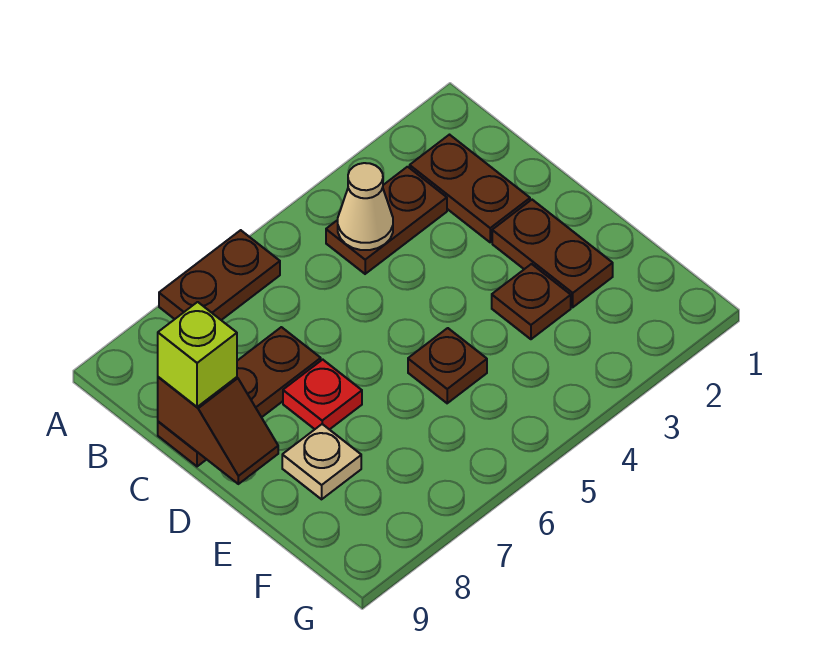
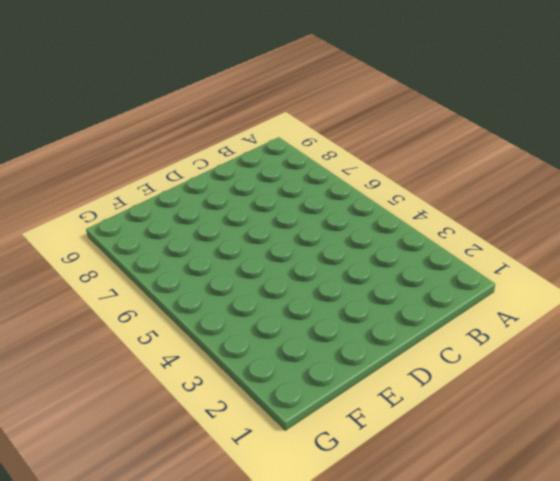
none -> brown 1x2 plate [159,230,280,320]
none -> brown 1x2 plate [410,135,530,242]
none -> brown 1x2 plate [326,167,447,274]

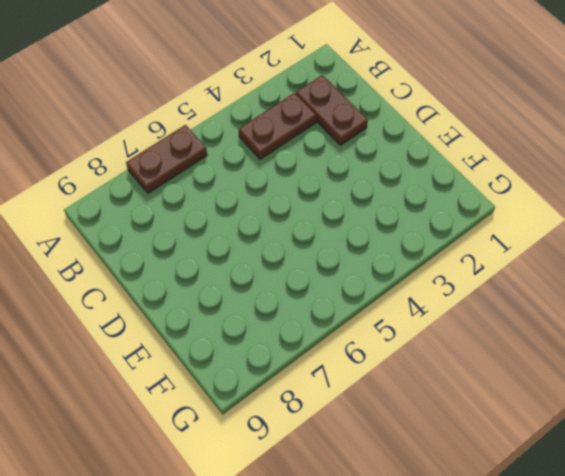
none -> brown 1x3 plate [158,327,321,466]
none -> brown 1x2 plate [492,200,613,307]
none -> red 1x1 plate [283,360,362,430]

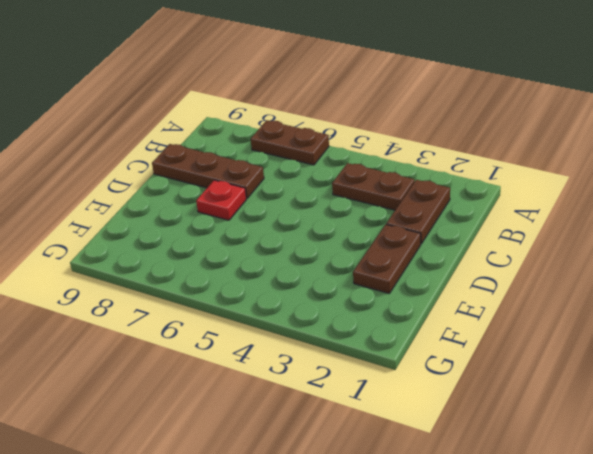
none -> brown 1x1 plate [492,264,571,339]
none -> brown 1x1 plate [408,328,487,403]
none -> tan 1x1 plate [282,424,361,499]

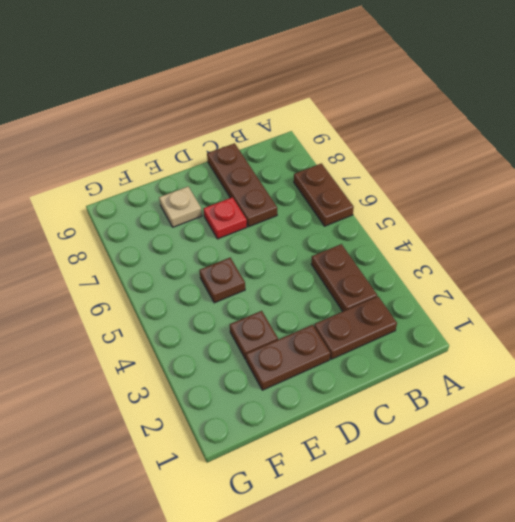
none -> tan 1x1 cone [338,163,393,250]
none -> brown 1x2 slope [158,377,278,484]
none -> lime 1x1 brick [158,302,237,407]

